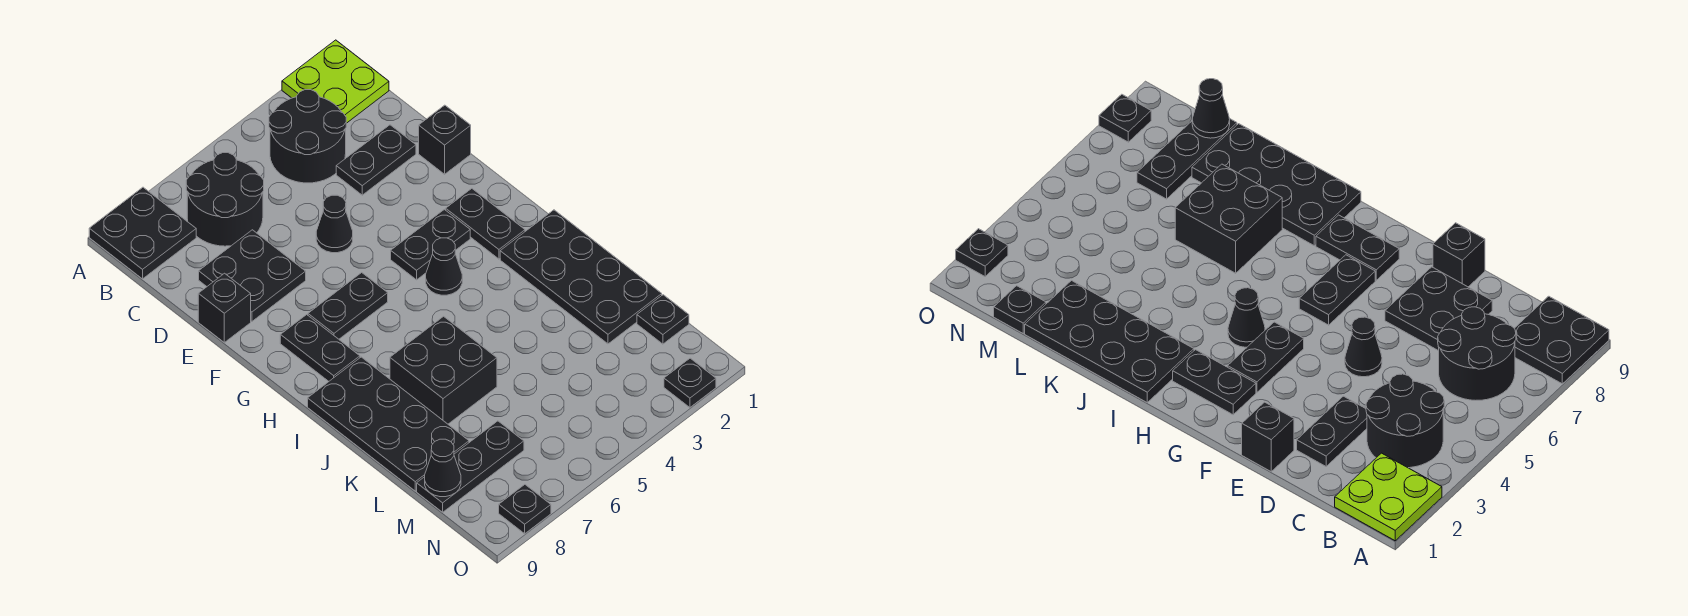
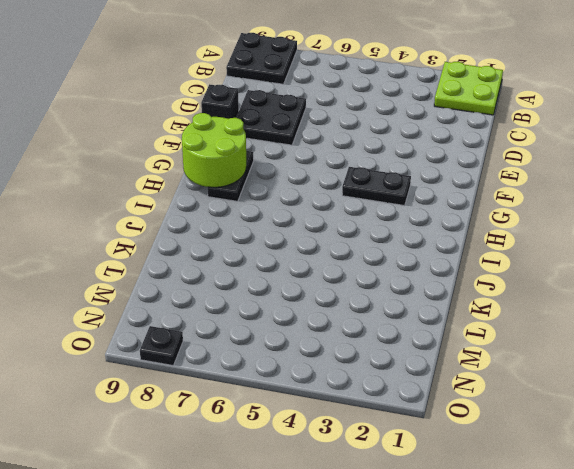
lime 2x2 round brick [182,113,246,187] -> none
none -> black 2x2 round brick [269,90,346,183]
none -> black 2x2 round brick [186,153,264,246]
none -> black 1x2 plate [336,125,416,195]

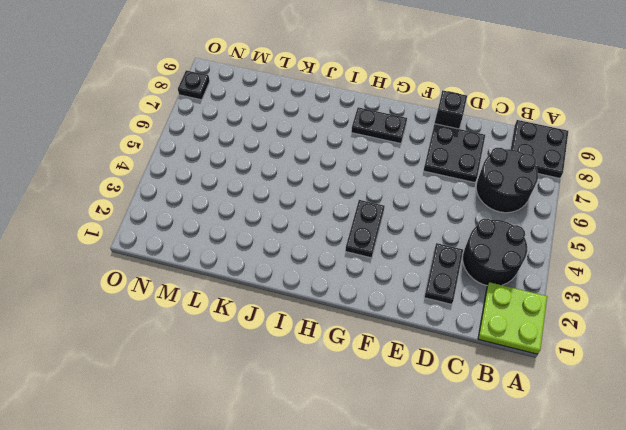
none -> black 1x1 brick [419,105,471,174]
none -> black 1x1 cone [316,195,353,253]
none -> black 1x2 plate [446,189,525,259]

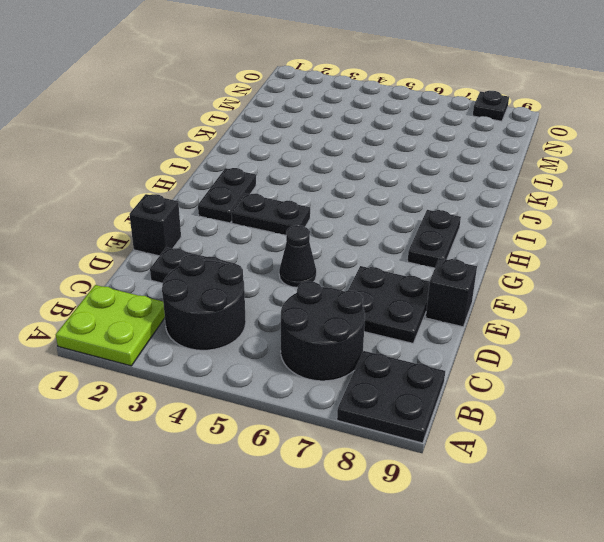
none -> black 1x2 plate [308,273,388,339]
none -> black 1x1 cone [426,238,462,295]
none -> black 2x4 plate [500,210,662,344]

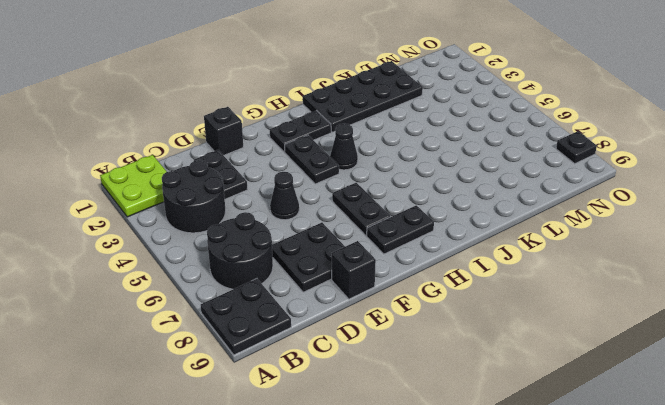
none -> black 2x4 plate [308,357,469,491]
none -> black 2x2 brick [390,316,497,424]
none -> black 1x1 plate [637,295,689,344]

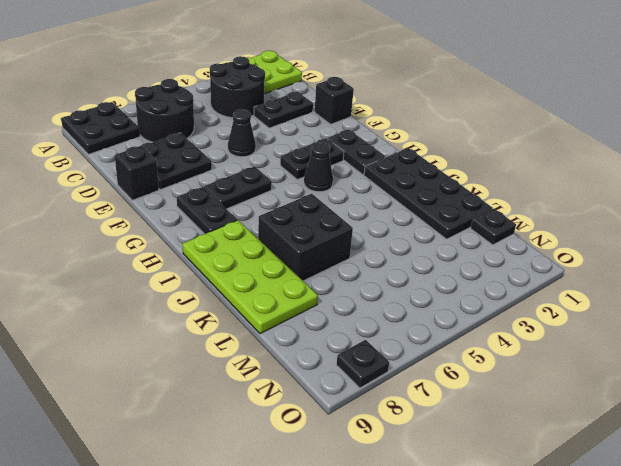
lime 2x4 plate [182,220,318,334] -> black 2x4 plate [308,357,469,491]
none -> black 1x3 plate [417,421,524,512]
none -> black 1x1 plate [664,358,716,407]
none -> black 1x1 cone [425,439,461,497]

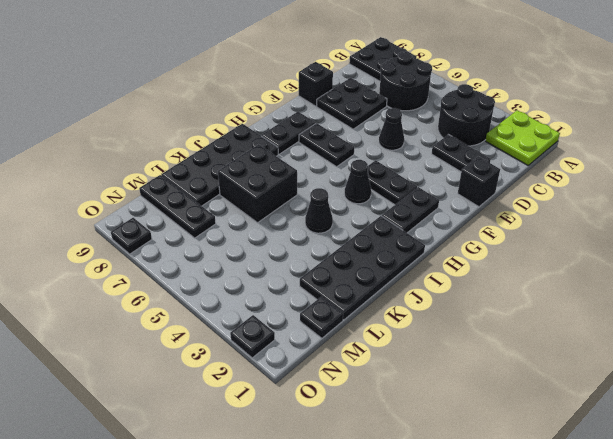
black 1x1 cone [305,188,333,233] -> black 1x1 cone moved to [425,439,461,497]

